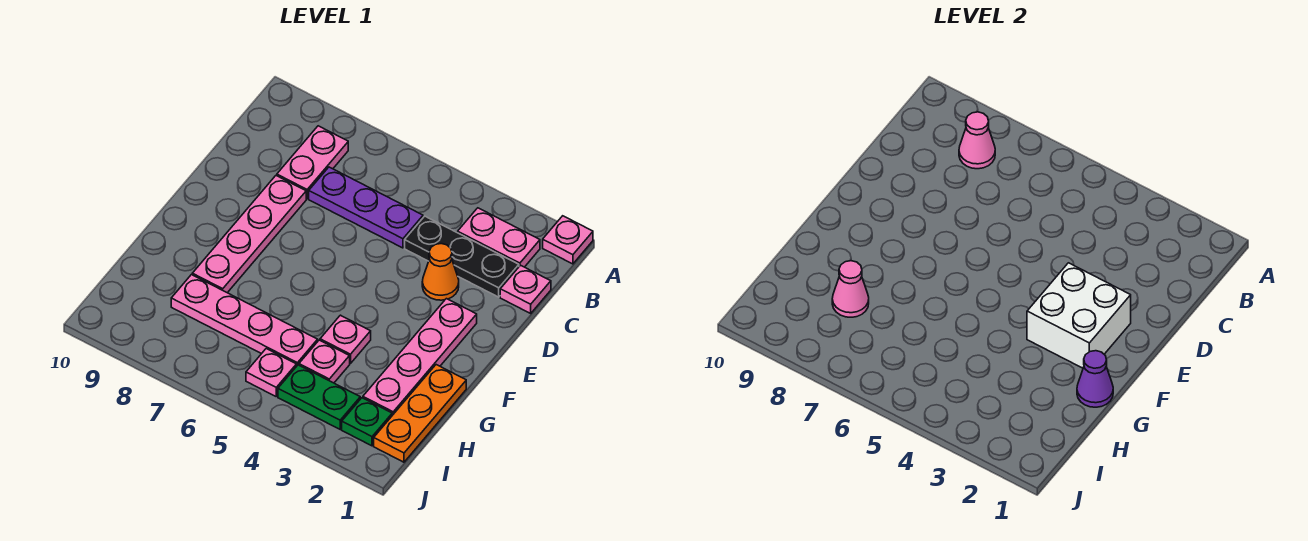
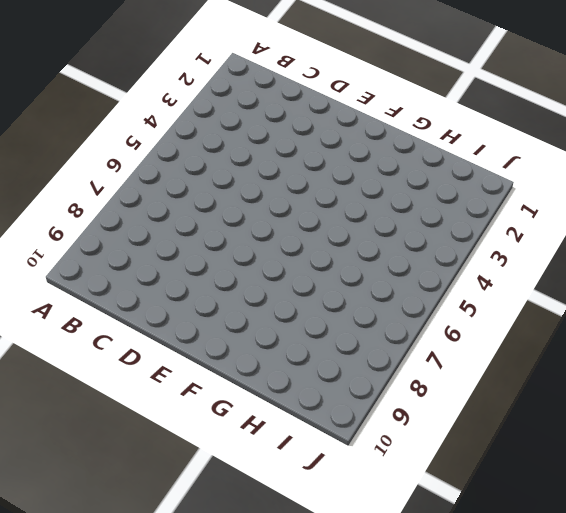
none -> pink 1x1 plate [543,216,593,264]
none -> pink 1x2 plate [458,208,540,267]
none -> pink 1x2 plate [277,126,348,199]

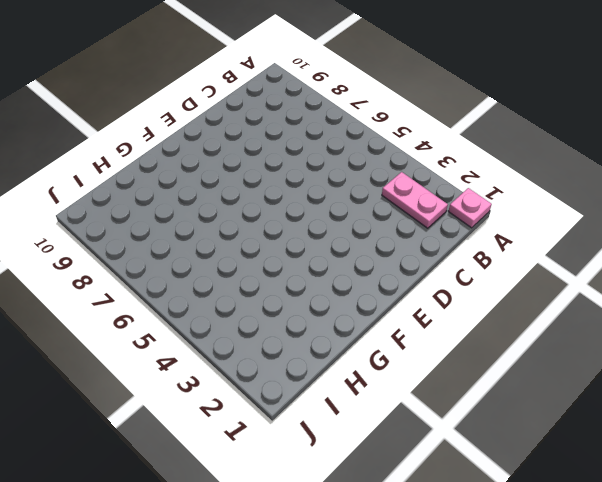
none -> pink 1x2 plate [277,126,348,199]
none -> pink 1x1 plate [500,265,551,313]
none -> black 1x3 plate [405,216,519,297]

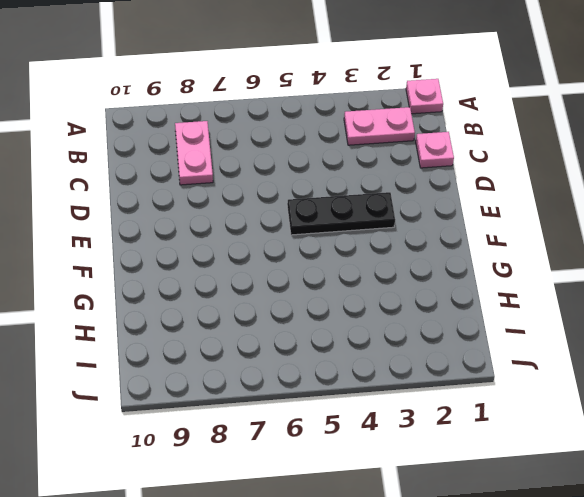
black 1x3 plate [287,192,395,235] -> black 1x3 plate moved to [405,216,519,297]
none -> purple 1x3 plate [309,167,423,248]
none -> orange 1x1 cone [422,244,459,300]
none -> pink 1x4 plate [192,176,306,293]

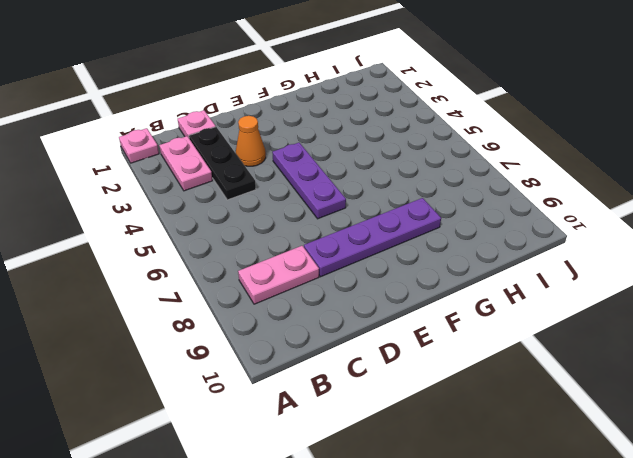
purple 1x4 plate [304,198,441,277] -> pink 1x4 plate [192,176,306,293]
purple 1x3 plate [272,143,346,219] -> purple 1x3 plate moved to [309,167,423,248]
none -> pink 1x4 plate [363,299,477,415]
none -> orange 1x3 plate [374,365,466,462]
none -> pink 1x1 plate [320,315,371,364]

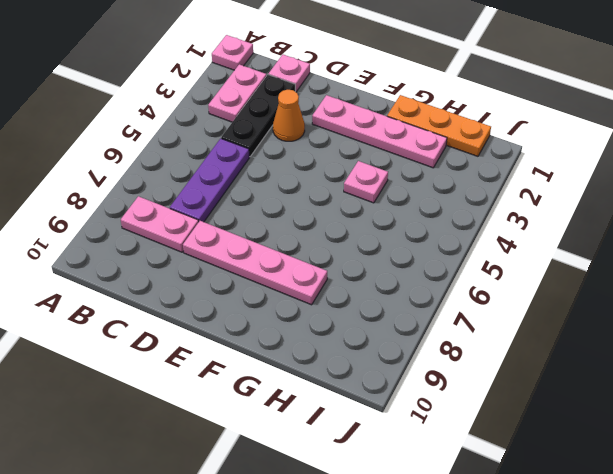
none -> pink 1x1 plate [299,340,350,383]
none -> pink 1x4 plate [171,275,318,366]
none -> green 1x1 plate [342,398,392,446]

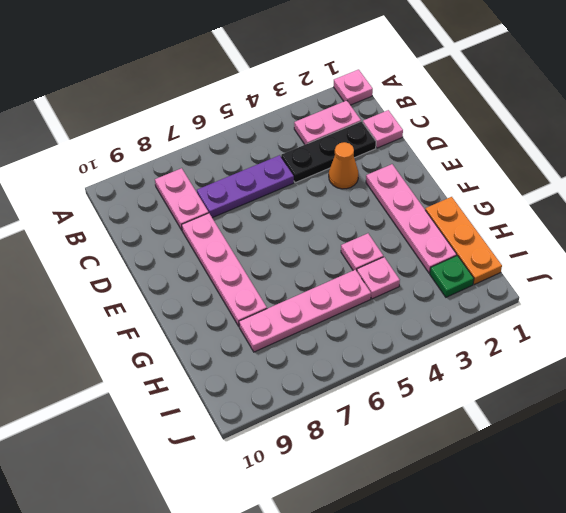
none -> green 1x2 plate [278,365,360,429]
none -> pink 1x1 plate [246,349,296,396]
none -> pink 1x1 cone [959,112,995,169]

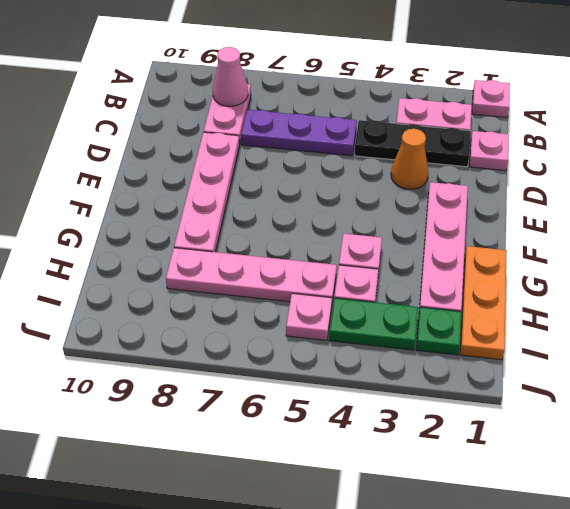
none -> white 2x2 brick [1027,263,1131,368]
none -> purple 1x1 cone [1077,351,1113,407]
none -> pink 1x1 cone [832,261,869,317]

